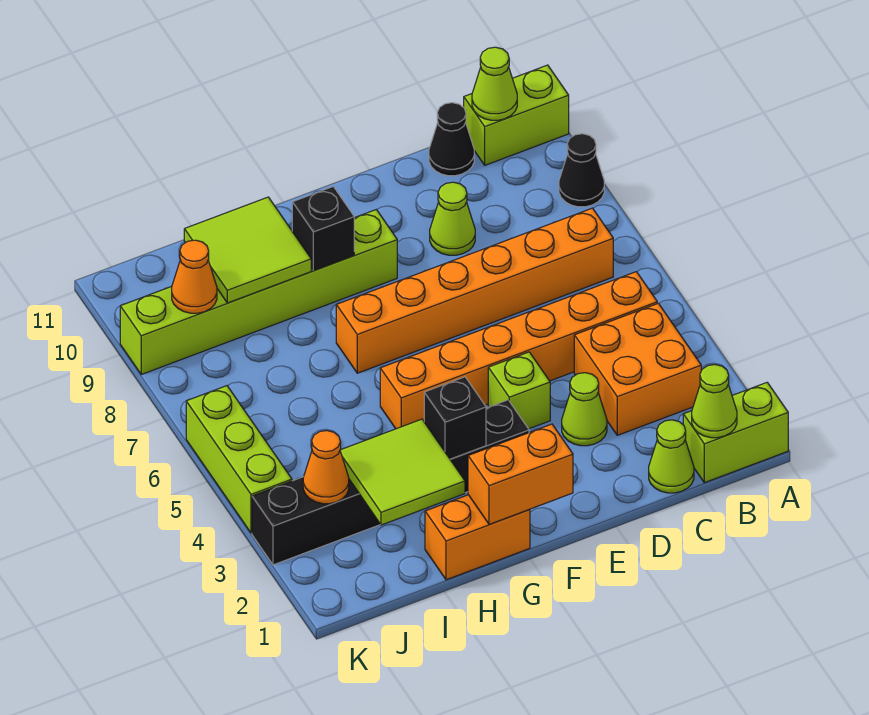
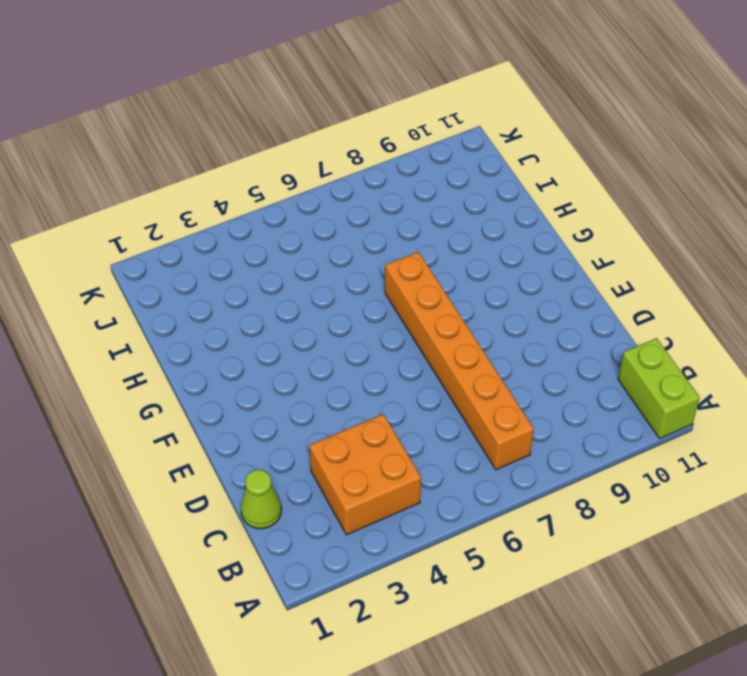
none -> lime 1x2 brick [683,383,788,483]
none -> black 1x1 cone [559,134,604,207]
none -> orange 1x6 brick [380,272,657,429]

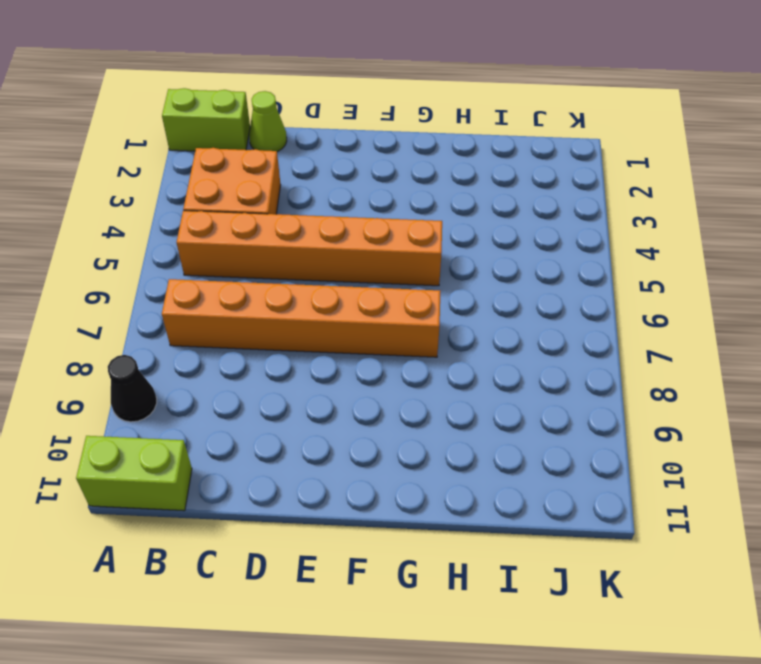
none -> black 1x1 cone [429,103,474,176]
none -> lime 1x1 cone [562,373,607,446]
none -> lime 1x1 cone [430,182,475,255]

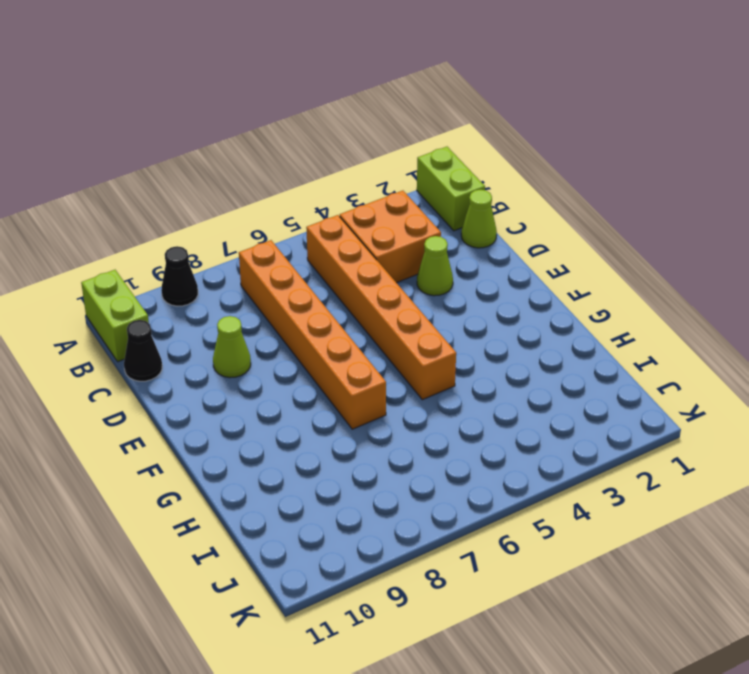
none -> lime 1x1 brick [488,352,550,429]
none -> black 1x6 brick [252,400,529,565]
none -> lime 1x6 brick [120,210,397,374]

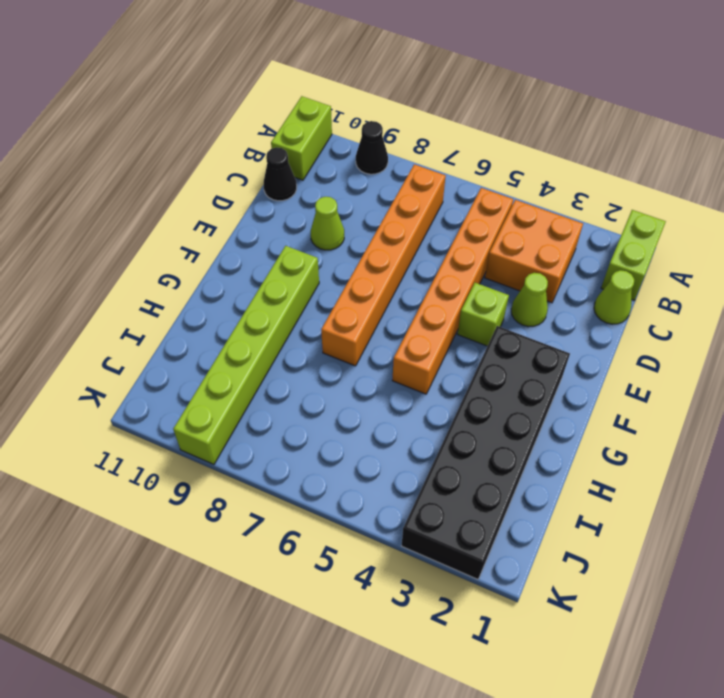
black 2x6 brick [402,326,570,579] -> black 1x6 brick [252,400,529,565]
none -> orange 1x2 brick [425,495,530,580]
none -> lime 1x3 brick [186,386,292,533]
none -> lime 1x1 cone [692,365,737,438]

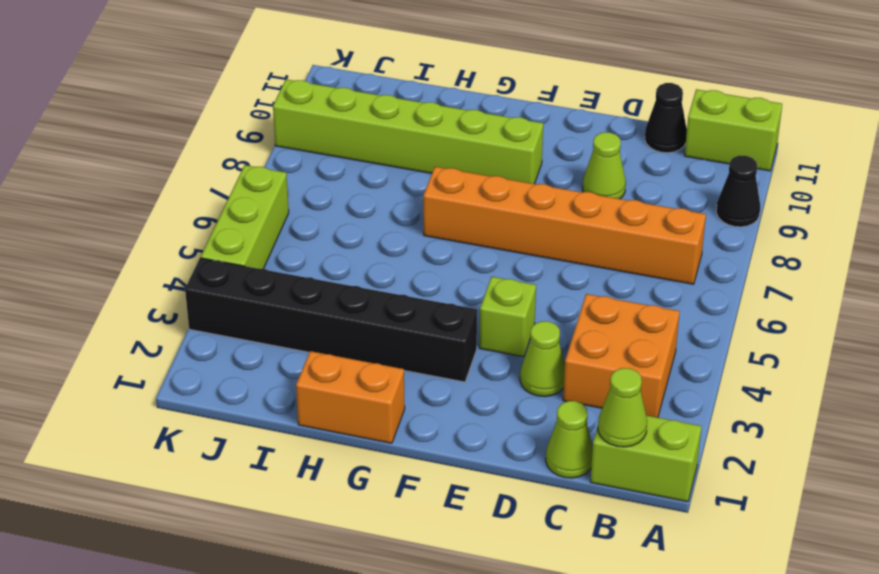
none -> orange 1x6 brick [380,272,657,429]
none -> lime 1x1 cone [472,47,517,120]
none -> orange 1x2 brick [468,424,573,525]

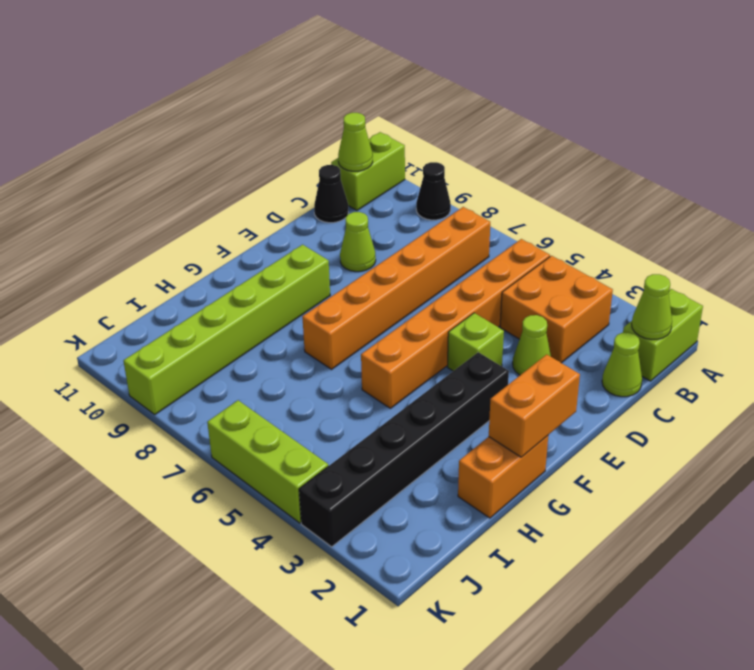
none -> black 1x1 brick [424,377,486,459]
none -> black 1x1 brick [292,187,354,271]
none -> lime 2x2 tile [340,419,465,525]

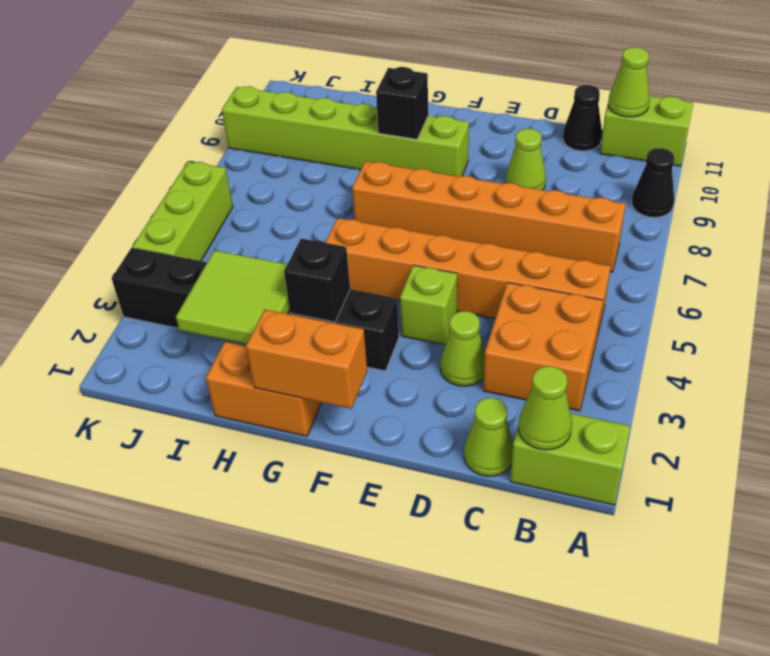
none -> lime 2x2 tile [184,197,311,303]
none -> orange 1x1 cone [303,431,349,504]
none -> orange 1x1 cone [172,240,217,313]

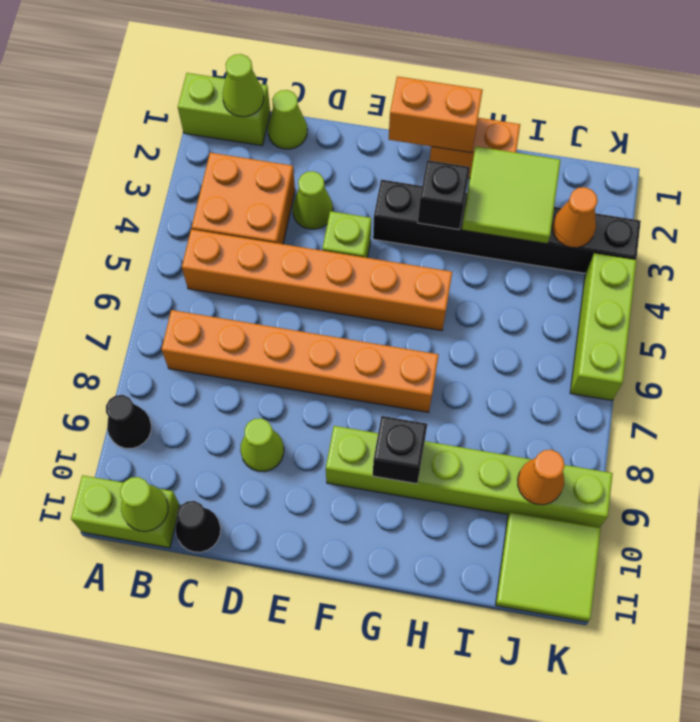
lime 2x2 tile [496,512,601,622] -> lime 2x2 tile moved to [184,197,311,303]

